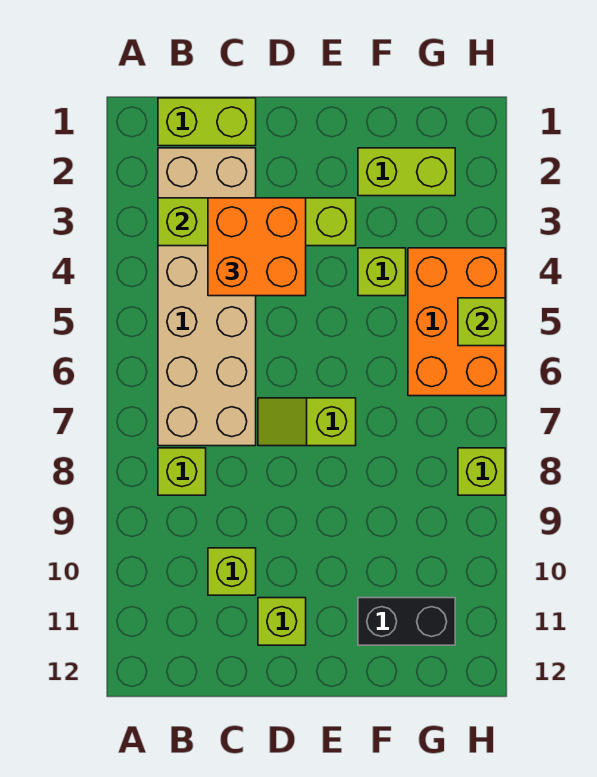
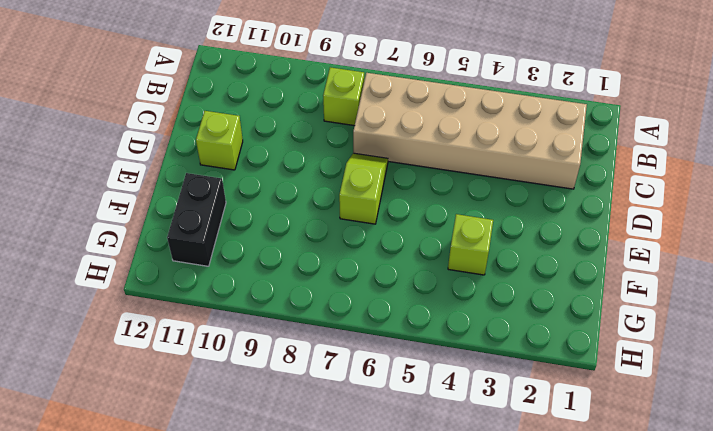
none -> lime 1x2 brick [158,98,256,146]
none -> lime 1x1 brick [208,548,256,595]
none -> lime 1x2 brick [358,148,455,196]

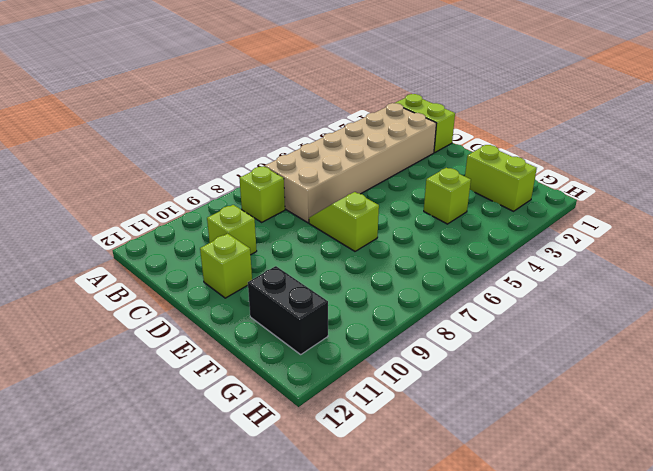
none -> orange 2x3 brick [408,248,505,396]
none -> lime 1x1 brick [458,448,505,495]
none -> lime 1x4 brick [158,198,356,246]

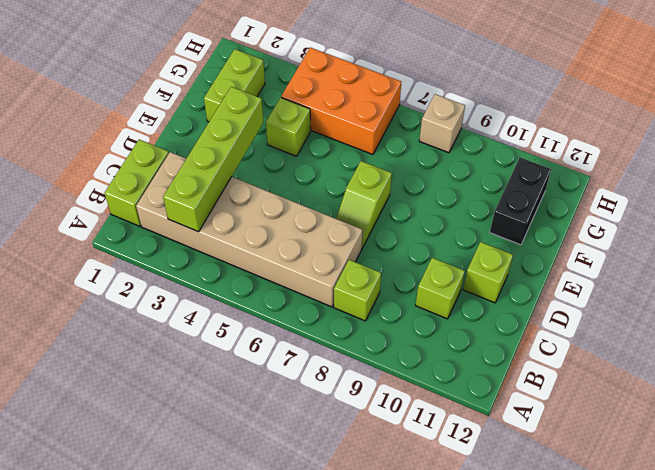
tan 1x1 brick [419,94,465,153] -> lime 1x1 brick [458,448,505,495]
none -> lime 1x1 brick [458,298,505,346]
none -> orange 2x2 brick [208,198,306,296]

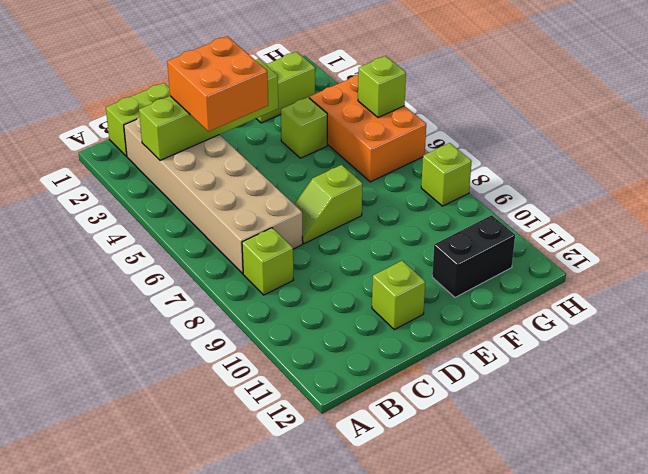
none -> lime 1x1 brick [208,548,256,595]

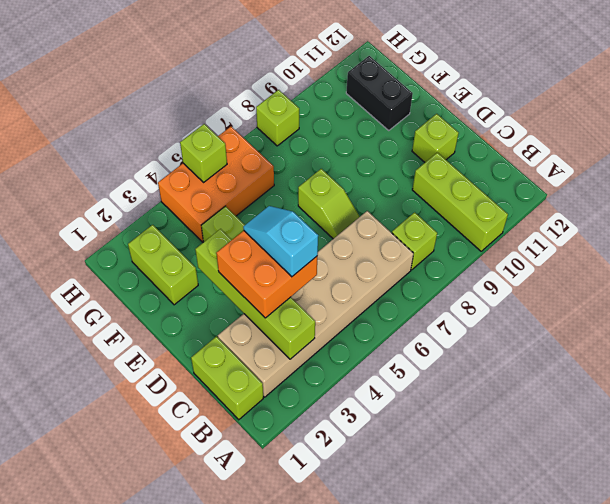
lime 1x3 brick [412,153,508,251] -> lime 1x1 brick [208,548,256,595]
cyan 1x2 slope [243,206,318,277] -> none

